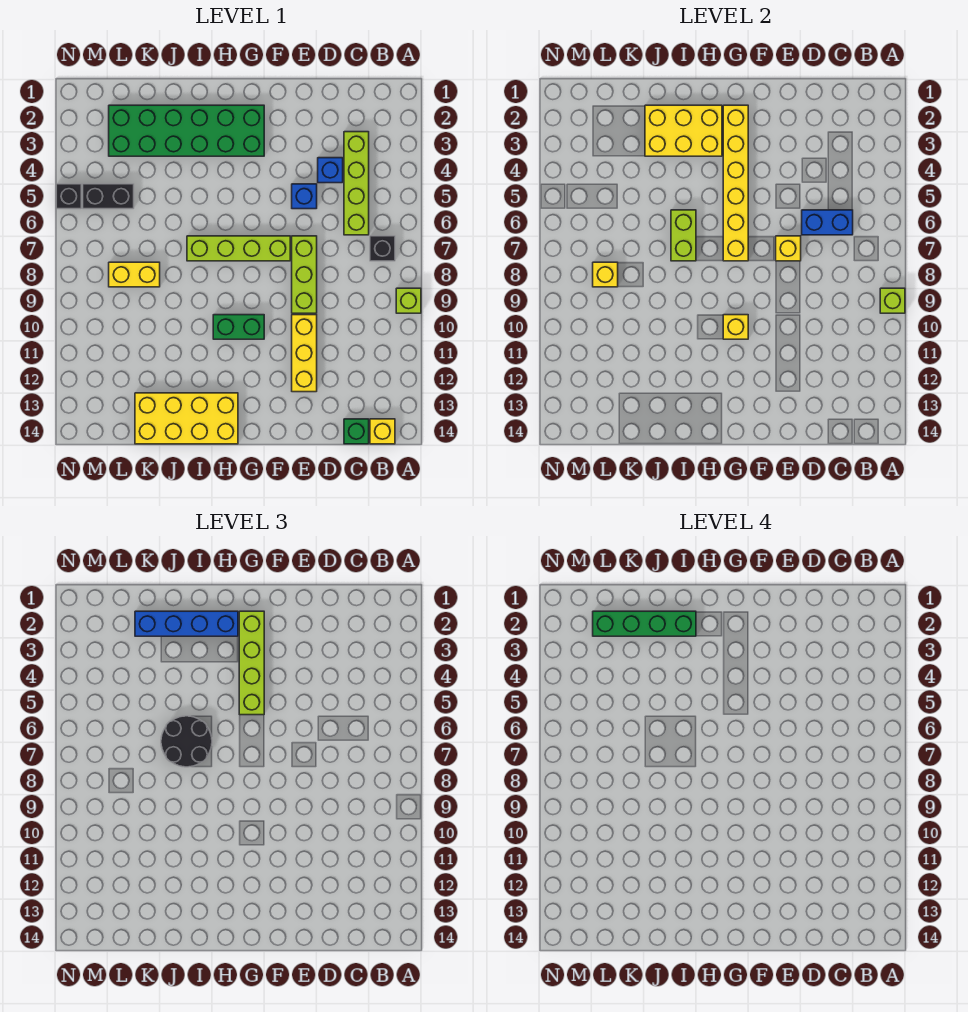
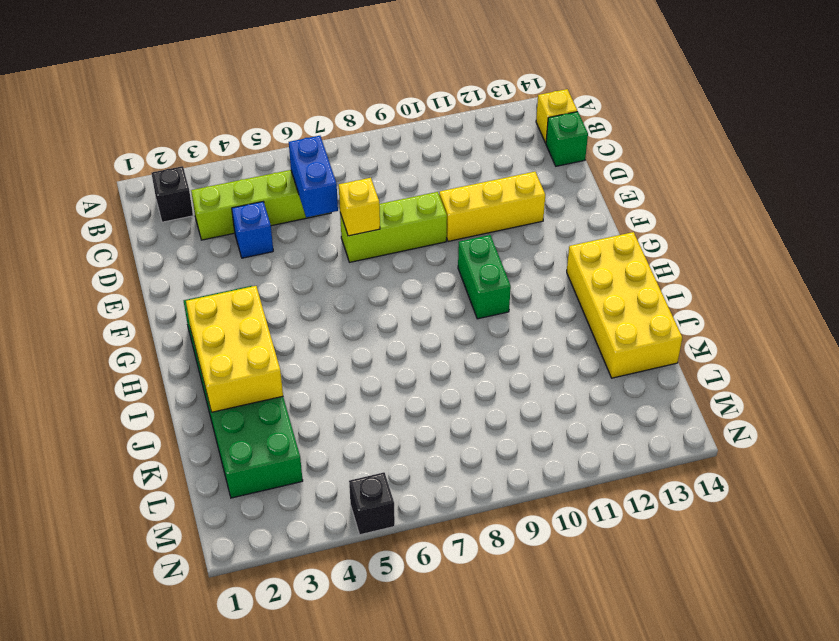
black 1x1 brick [151,166,193,222] -> black 1x1 brick moved to [370,236,395,261]
none -> lime 1x1 brick [396,288,421,313]
none -> blue 1x1 brick [292,184,317,209]
none -> lime 1x4 brick [187,236,290,261]

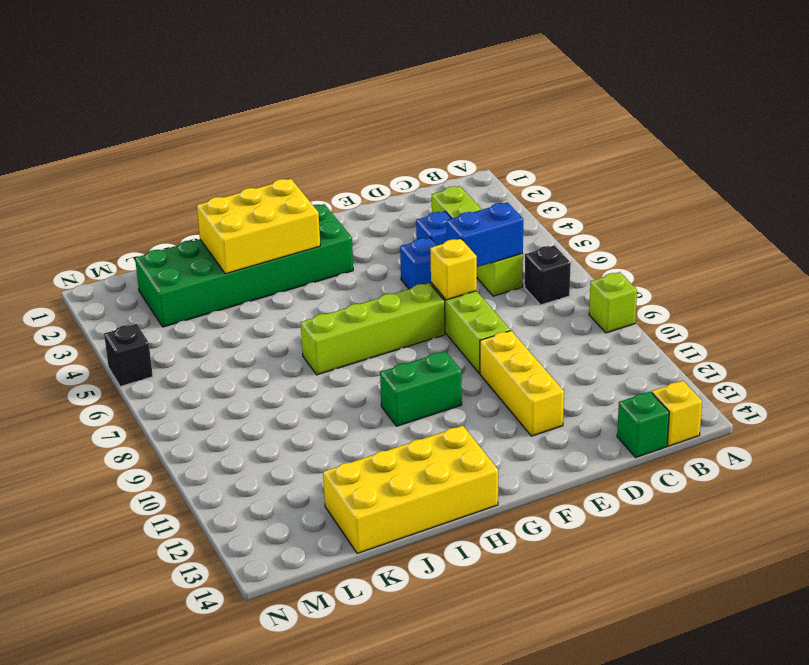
none -> yellow 1x2 brick [109,262,160,287]
none -> black 1x2 brick [83,184,134,209]
none -> lime 1x1 brick [880,288,905,313]

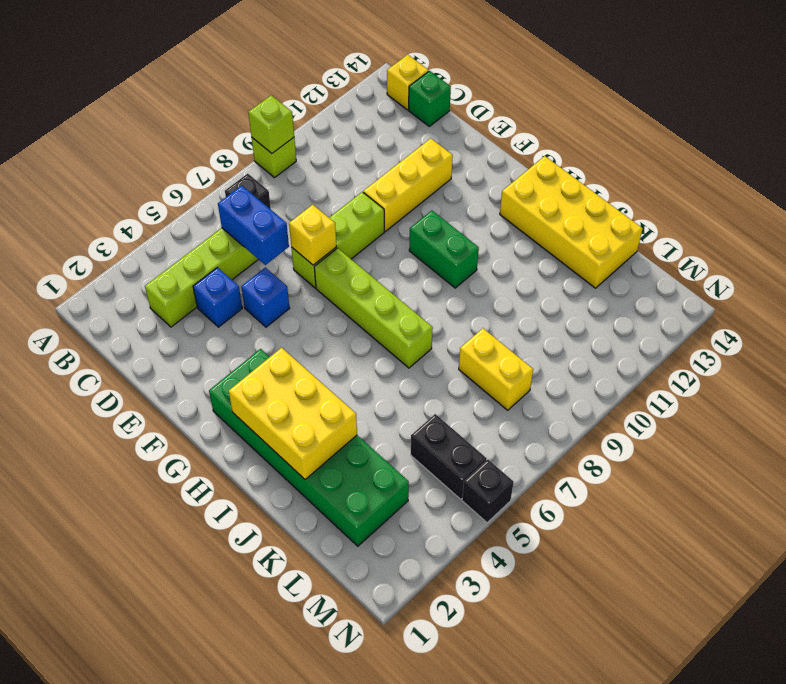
none -> yellow 1x6 brick [723,105,748,261]
none -> yellow 1x1 brick [723,315,748,339]
none -> lime 1x2 brick [671,210,696,261]

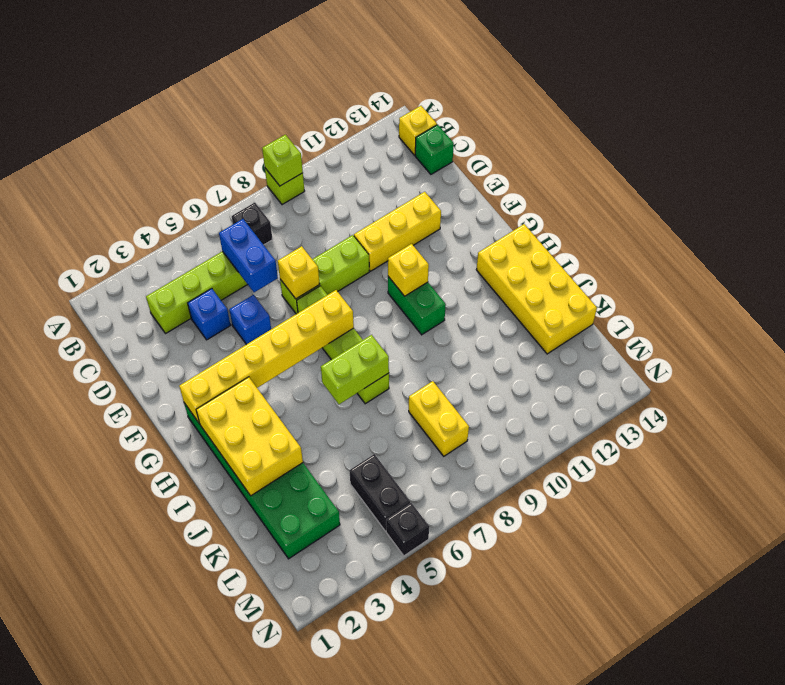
none -> yellow 1x1 brick [593,262,618,287]
none -> lime 1x4 brick [239,611,264,715]
none -> blue 1x4 brick [135,611,238,636]

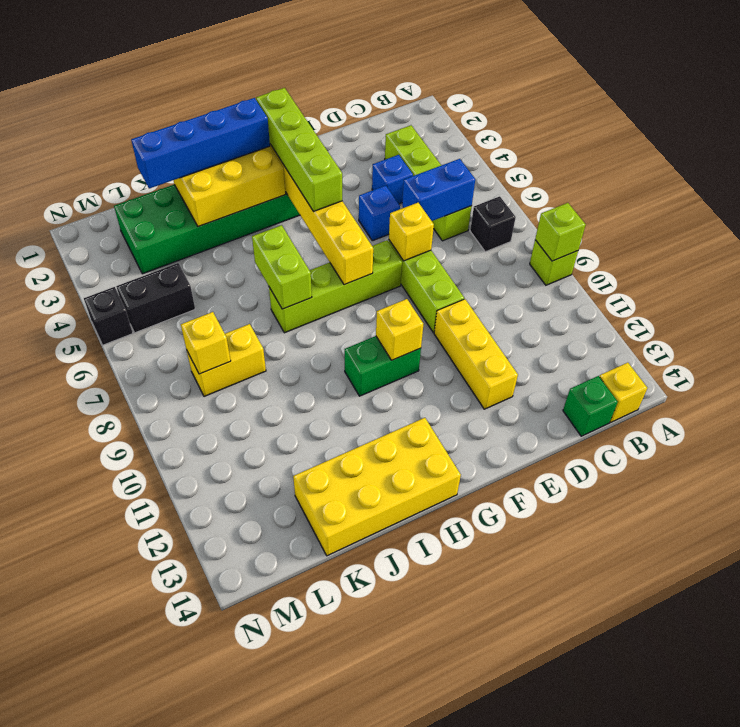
none -> black 2x2 round brick [161,716,212,767]
none -> green 1x4 brick [593,611,696,636]

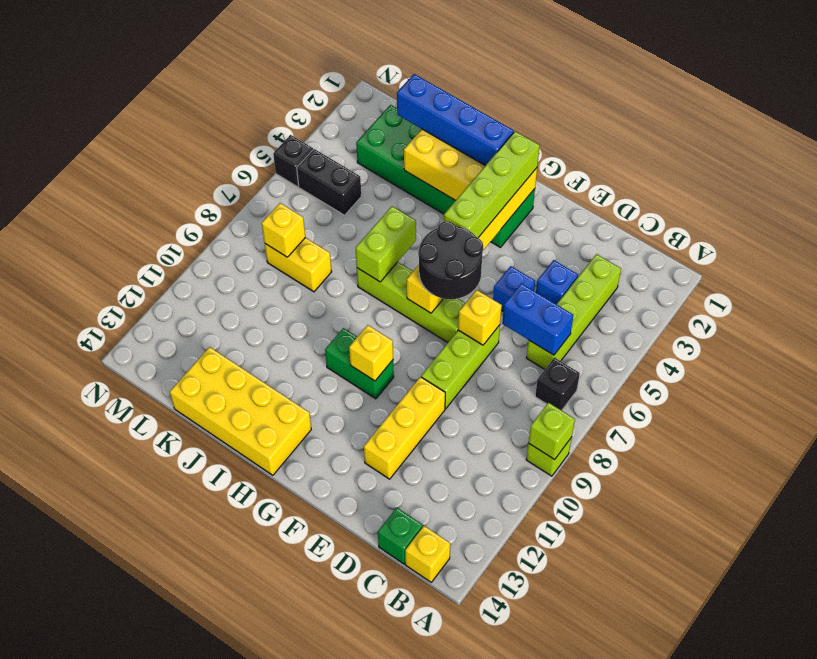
black 2x2 round brick [418,221,483,299] -> black 2x2 round brick moved to [161,716,212,767]
none -> green 1x4 brick [593,611,696,636]

